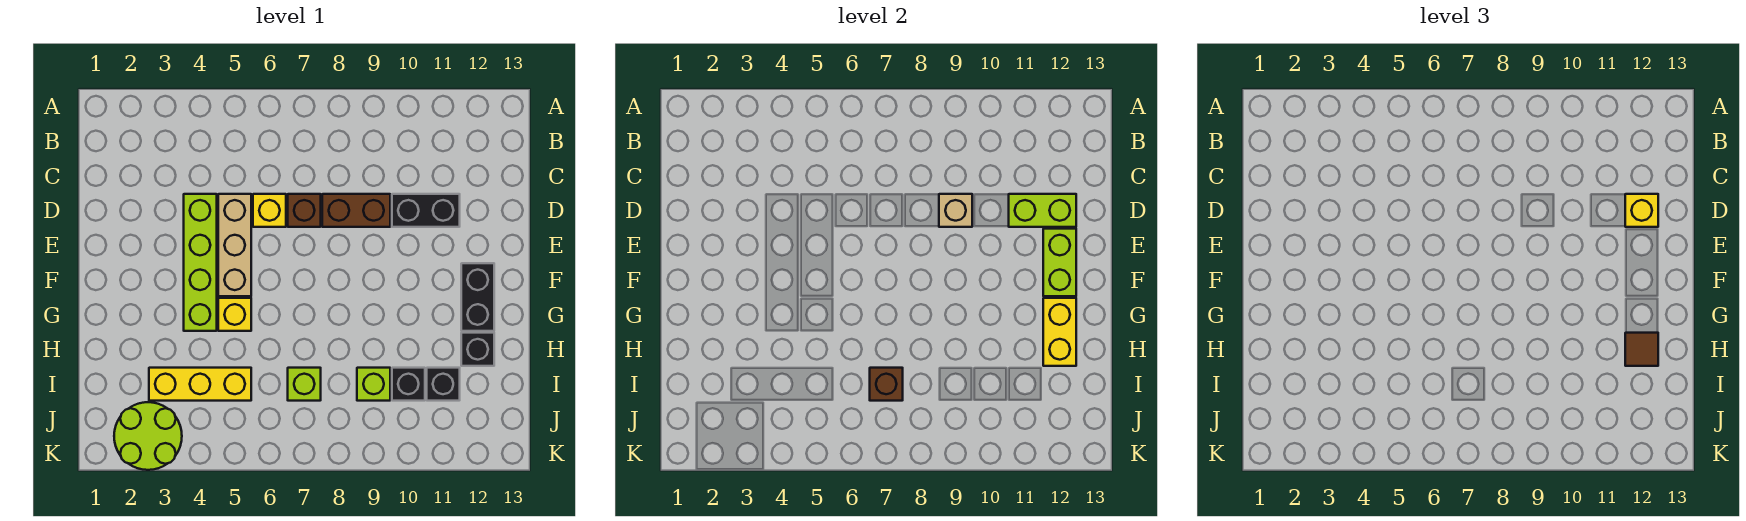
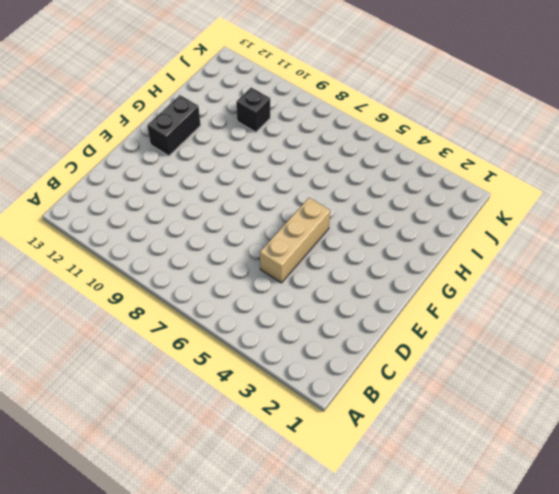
none -> lime 1x4 brick [184,194,217,331]
none -> yellow 1x1 brick [253,194,286,227]
none -> brown 1x1 brick [288,194,321,227]

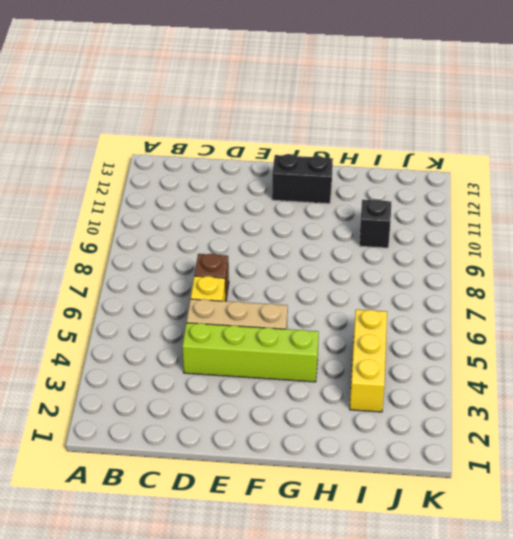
none -> brown 1x2 brick [322,194,390,227]
none -> black 1x2 brick [392,194,460,227]
none -> yellow 1x1 brick [218,298,251,331]

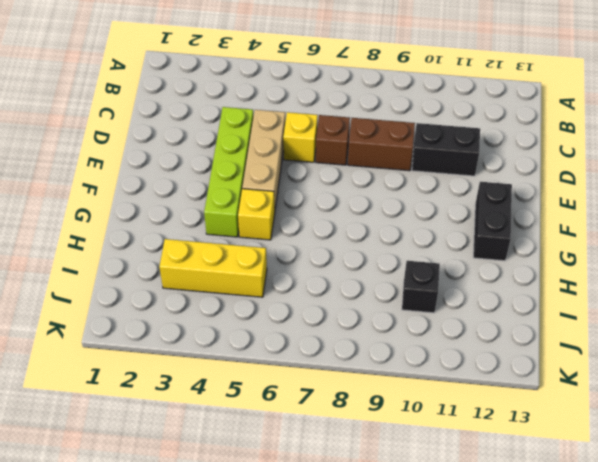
none -> black 1x1 brick [461,333,494,366]
none -> lime 1x1 brick [288,368,321,401]
none -> lime 1x1 brick [357,368,390,401]

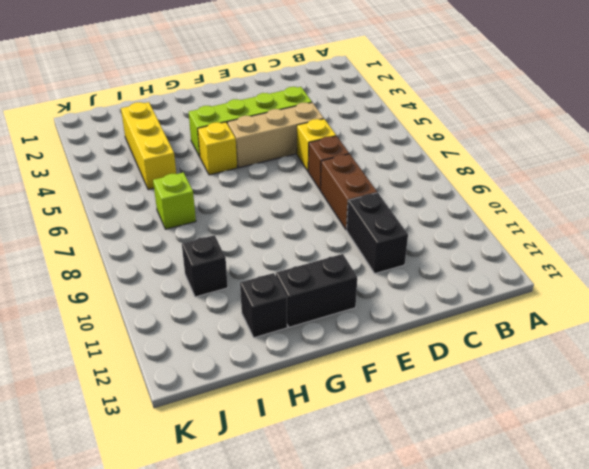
none -> lime 1x1 brick [357,368,390,401]
none -> black 1x1 brick [427,368,460,401]
none -> lime 2x2 round brick [114,402,182,470]

